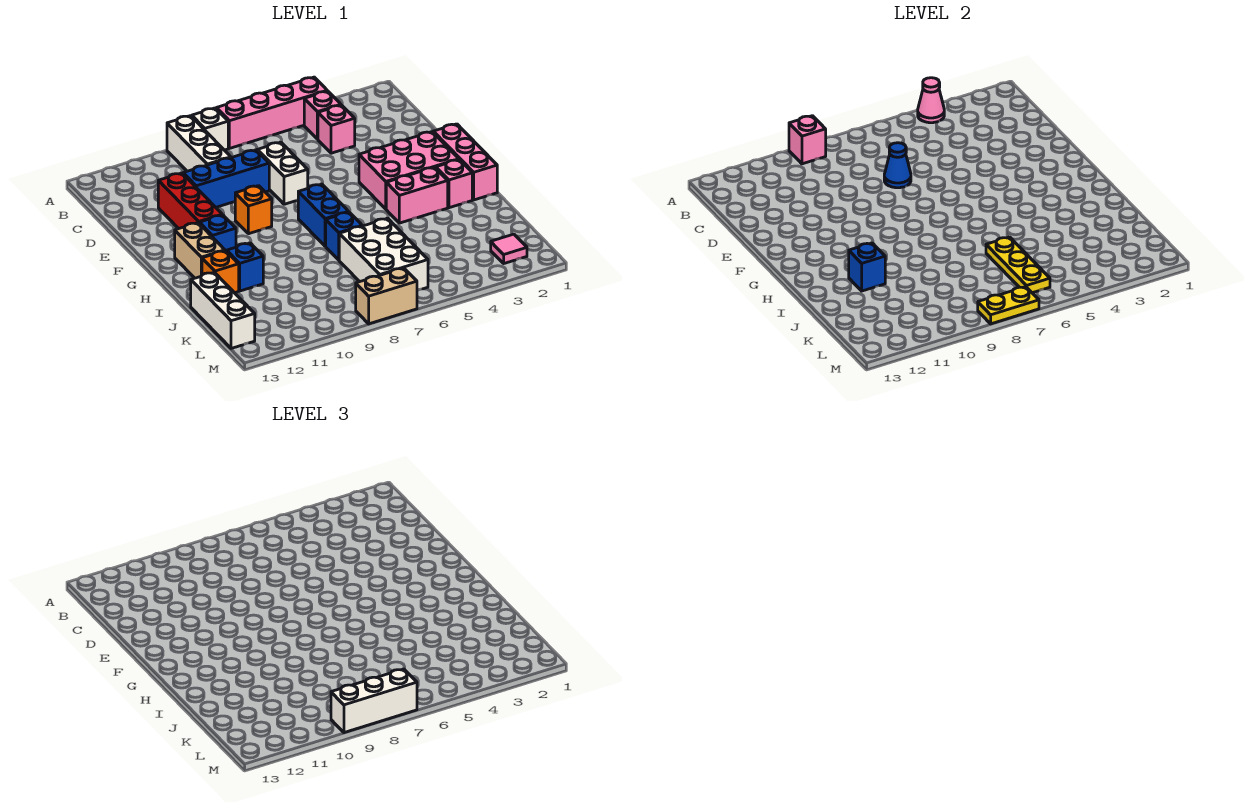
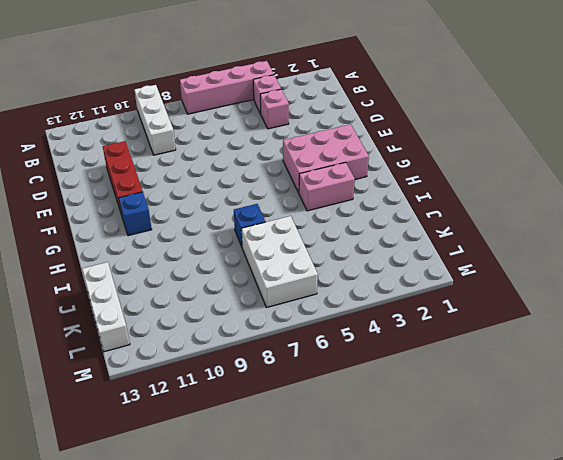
none -> white 1x1 brick [192,108,228,150]
none -> white 1x2 brick [257,142,308,204]
none -> blue 1x3 brick [183,150,269,207]
none -> pink 1x3 brick [433,124,497,200]

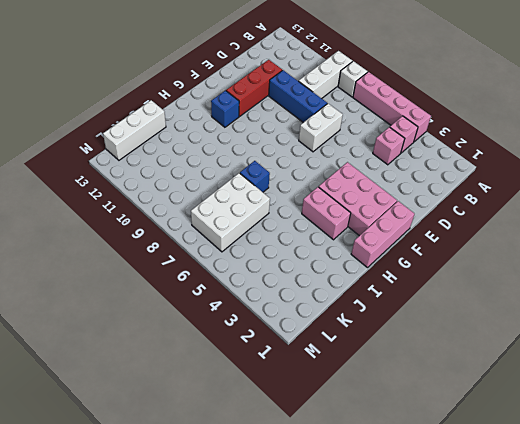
none -> orange 1x1 brick [235,186,272,234]
none -> blue 1x2 brick [298,184,348,246]
none -> tan 1x2 brick [175,223,225,278]
none -> pink 1x1 brick [436,160,472,208]

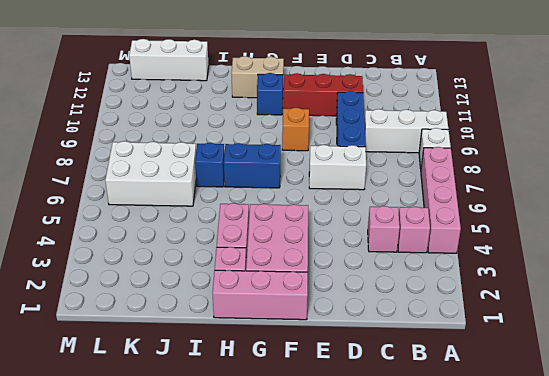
none -> blue 1x1 brick [227,243,263,291]
none -> orange 1x1 brick [202,251,239,293]
none -> pink 1x1 tile [491,234,527,263]
none -> tan 1x2 brick [356,268,417,324]

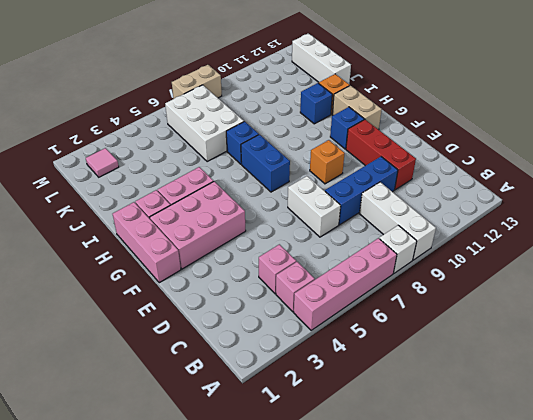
none -> pink 1x1 cone [918,78,944,123]
none -> pink 1x1 brick [789,116,826,164]
none -> blue 1x1 cone [884,143,911,188]
none -> blue 1x1 brick [849,243,885,291]

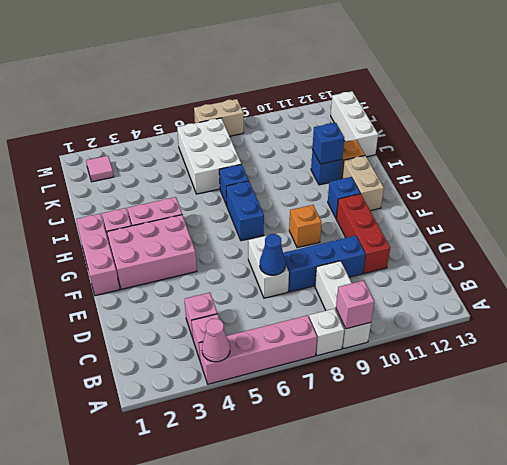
none -> yellow 1x3 plate [986,237,1050,293]
none -> yellow 1x2 plate [978,287,1039,324]
none -> white 1x3 brick [331,669,417,733]

